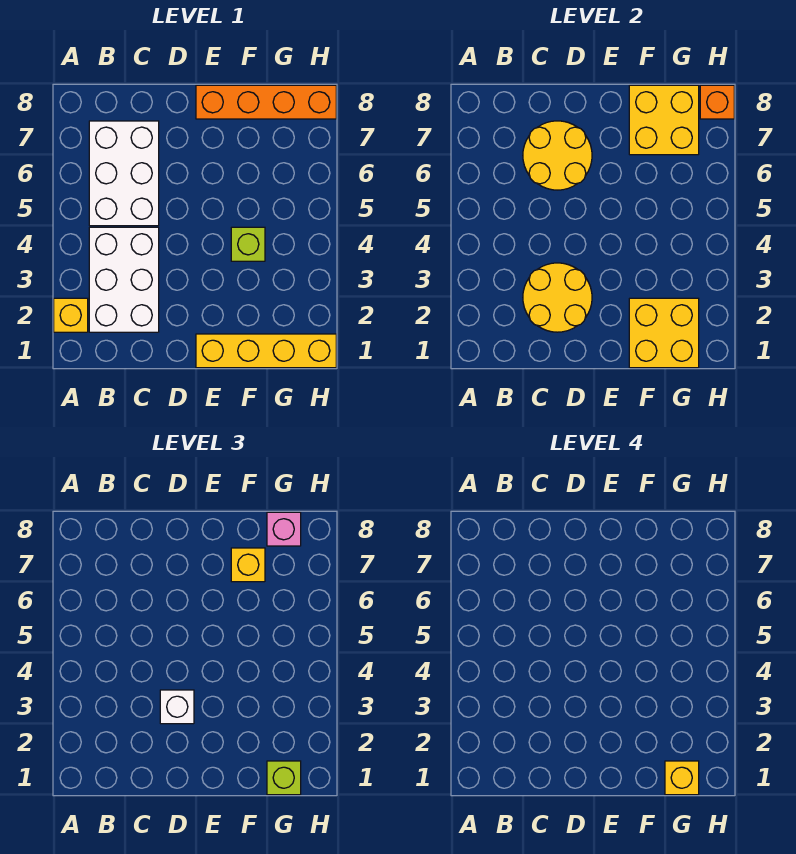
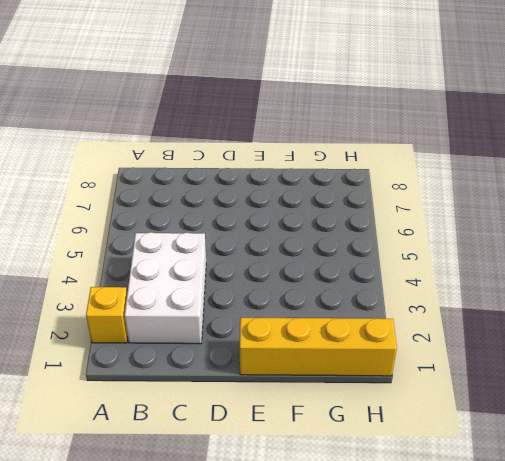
none -> white 2x3 brick [89,121,159,226]
none -> orange 1x4 brick [196,85,336,119]
none -> lime 1x1 brick [231,227,265,261]

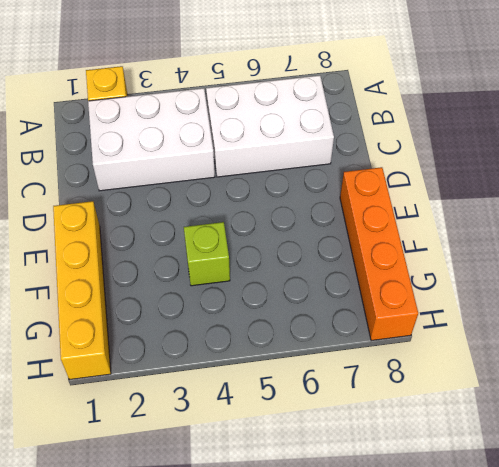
none -> yellow 2x2 round brick [523,263,592,332]
none -> yellow 2x2 round brick [523,121,592,190]
none -> yellow 2x2 brick [629,298,699,368]

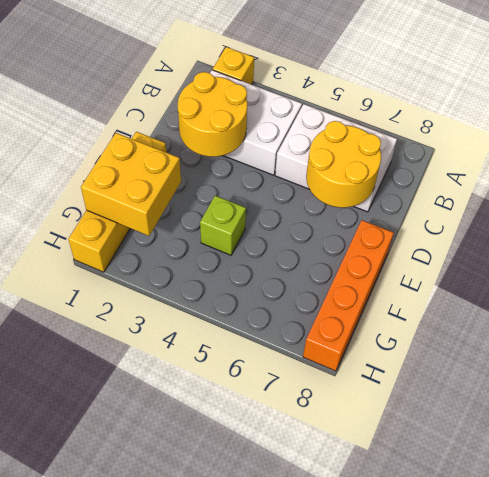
none -> yellow 2x2 brick [629,85,699,155]
none -> orange 1x1 brick [700,85,734,119]
none -> white 1x1 brick [160,690,194,724]

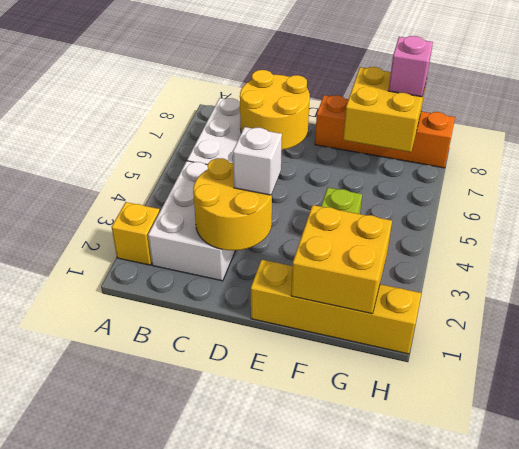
none -> orange 1x1 brick [700,85,734,119]
none -> yellow 1x1 brick [231,548,265,582]
none -> lime 1x1 brick [267,761,301,795]

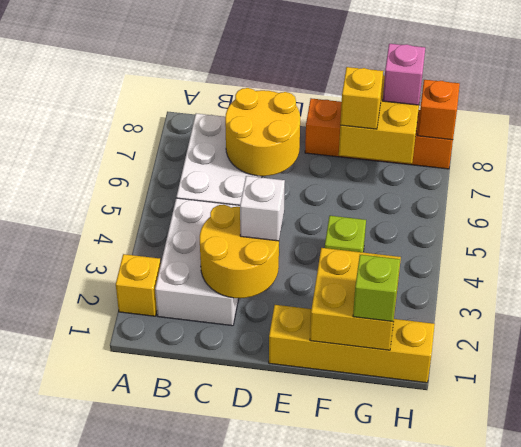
none -> yellow 1x1 brick [665,761,699,795]

